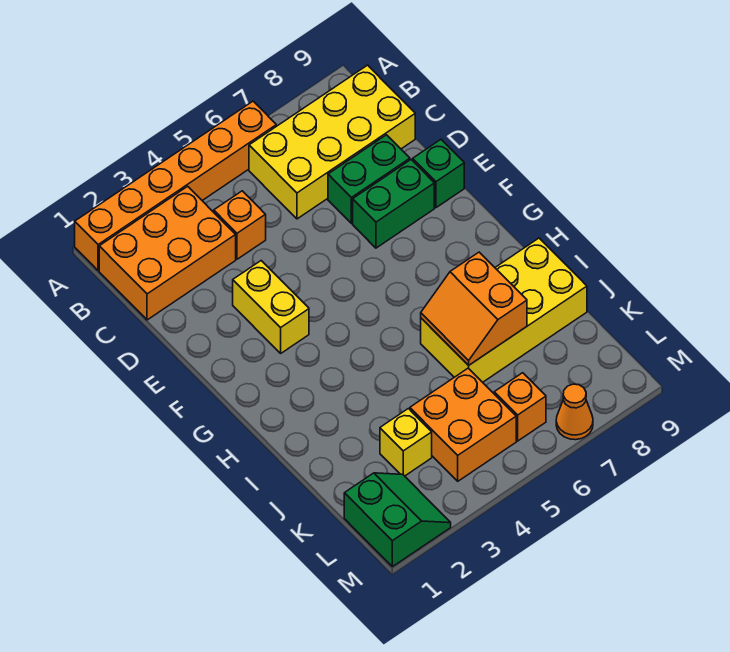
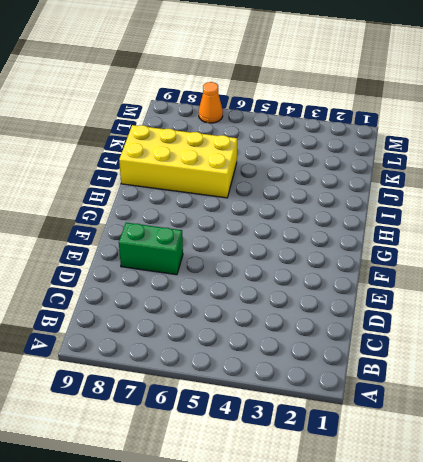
none -> orange 1x6 brick [75,101,276,271]
none -> orange 2x3 brick [99,186,236,320]
none -> yellow 2x4 brick [249,65,415,219]

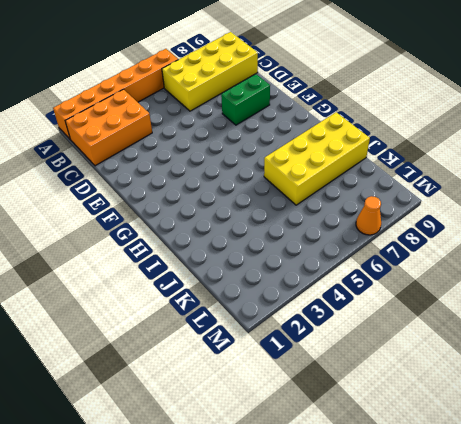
none -> orange 1x1 brick [214,191,266,259]
none -> green 1x2 brick [328,135,410,223]
none -> yellow 1x2 brick [233,261,309,353]

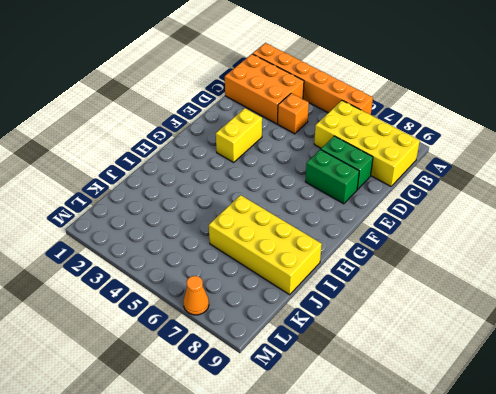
none -> green 1x1 brick [413,140,464,208]
none -> yellow 1x1 brick [380,409,432,476]
none -> orange 2x2 brick [410,368,516,481]

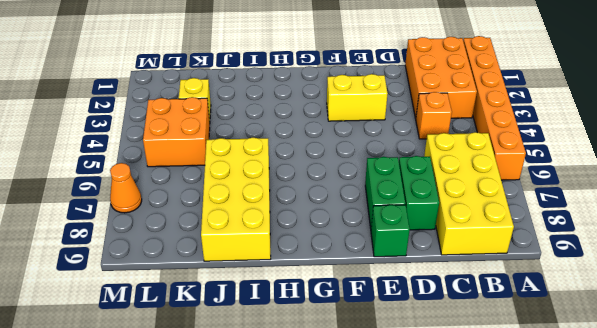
none -> green 2x2 slope [344,473,451,567]
none -> orange 1x1 brick [494,373,546,441]
none -> orange 2x2 slope [421,252,527,365]

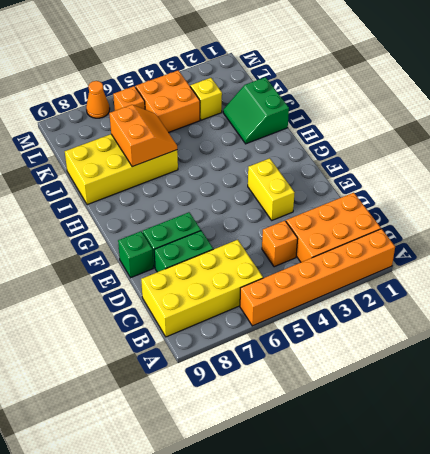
green 2x2 slope [223,77,289,144] -> green 2x2 slope moved to [344,473,451,567]

